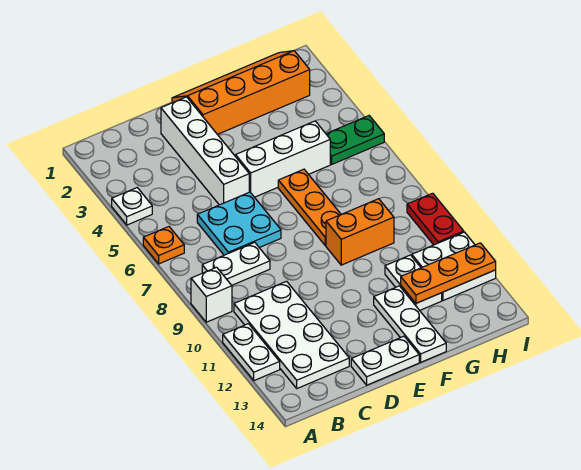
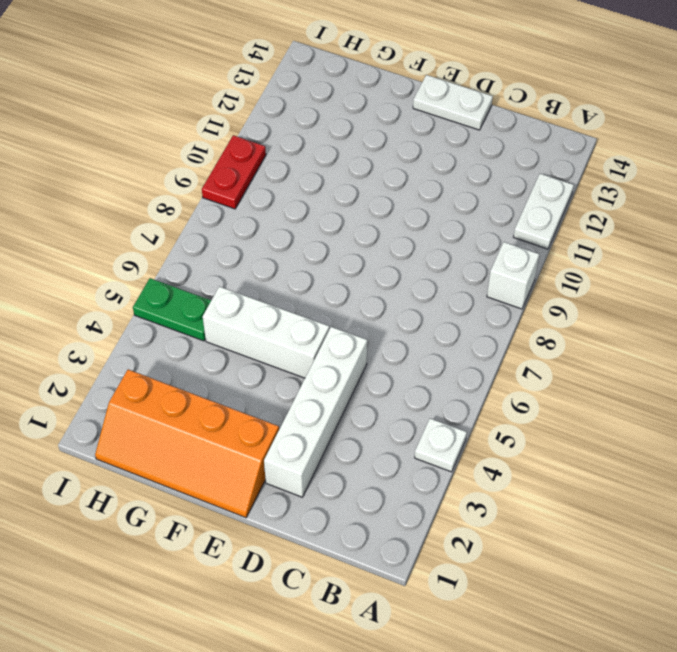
none -> orange 1x1 plate [143,227,184,264]
none -> white 1x2 plate [202,242,270,285]
none -> white 2x4 plate [234,281,349,388]

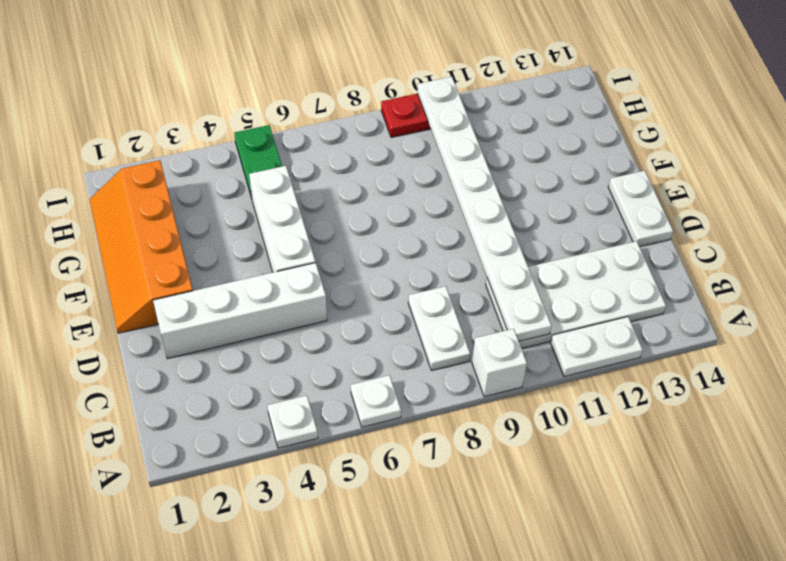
white 1x1 plate [351,375,401,427] -> orange 1x1 plate [143,227,184,264]
white 1x8 plate [417,77,551,341] -> none
none -> cyan 2x2 plate [197,192,281,255]
none -> orange 1x3 plate [278,169,341,246]
none -> orange 1x2 brick [326,199,394,265]

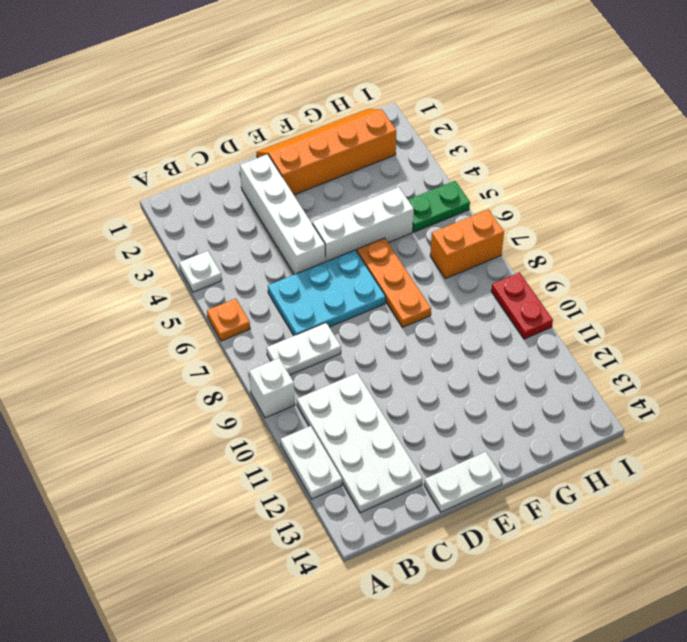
cyan 2x3 plate [268,250,386,336] -> cyan 2x2 plate [197,192,281,255]
orange 1x2 brick [430,209,504,279] -> orange 1x2 brick moved to [326,199,394,265]
none -> white 1x3 plate [374,286,446,362]
none -> white 1x2 plate [385,255,442,310]
none -> white 2x2 plate [412,232,496,300]

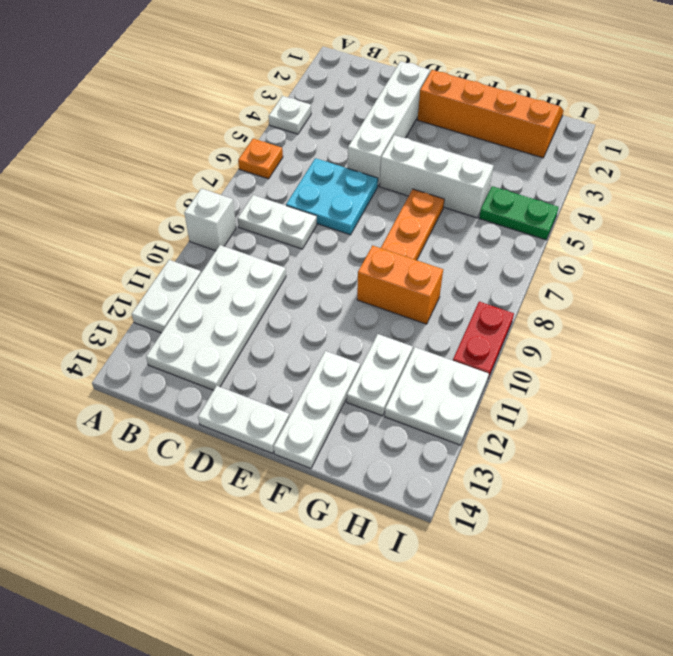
none -> orange 1x3 plate [401,243,496,303]

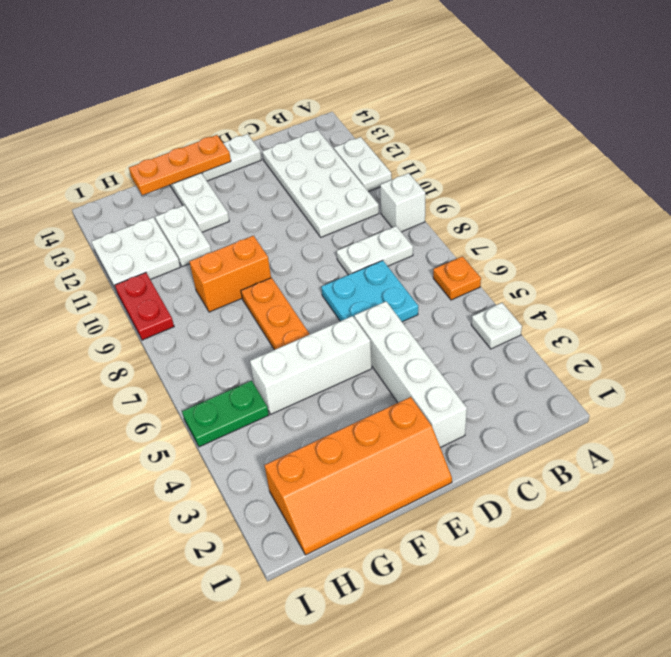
orange 1x3 plate [129,135,231,195] -> orange 1x3 plate moved to [401,243,496,303]

